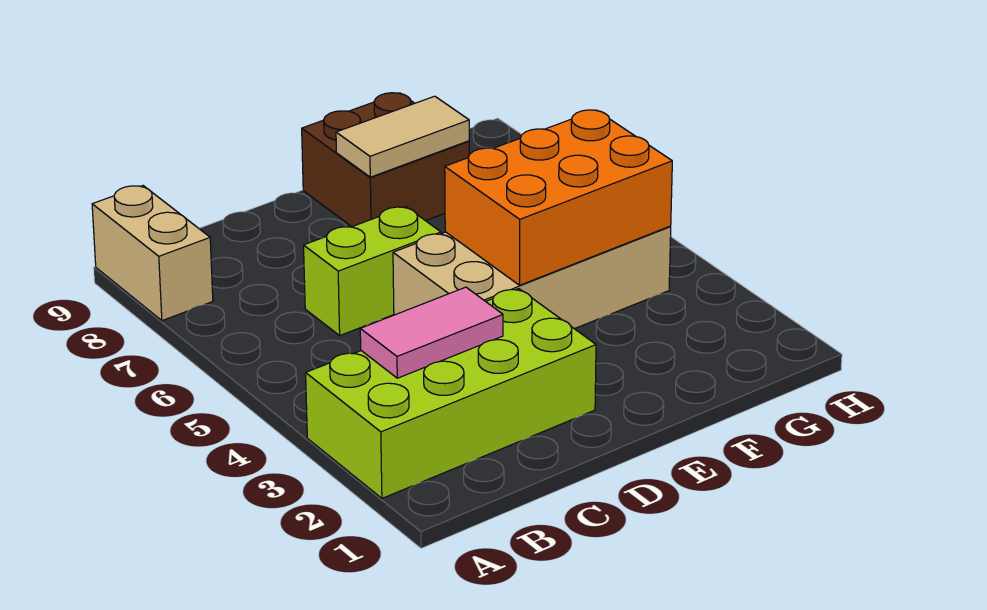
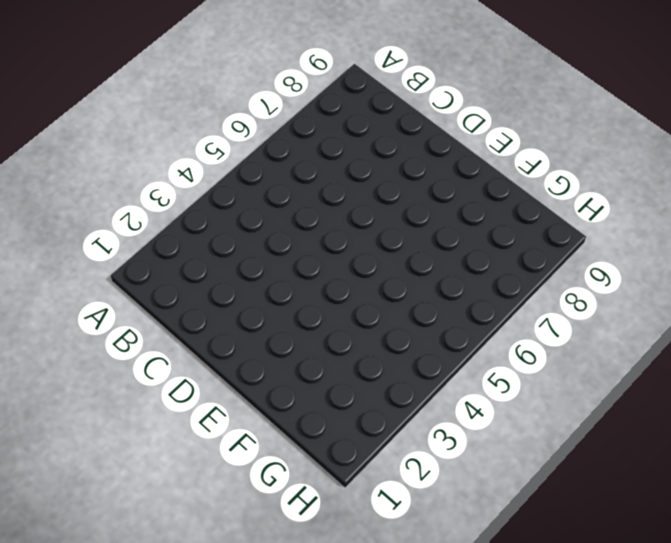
none -> lime 2x4 brick [306,289,596,498]
none -> tan 1x2 brick [92,186,213,321]

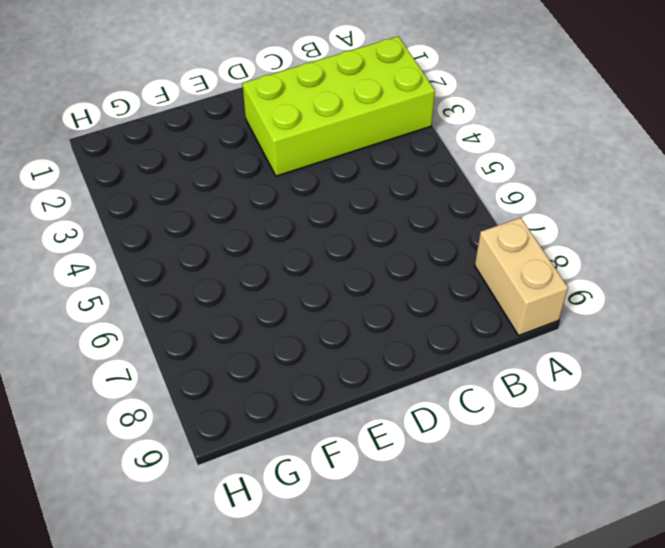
none -> lime 1x2 brick [304,207,441,335]
none -> tan 2x4 brick [393,226,671,329]

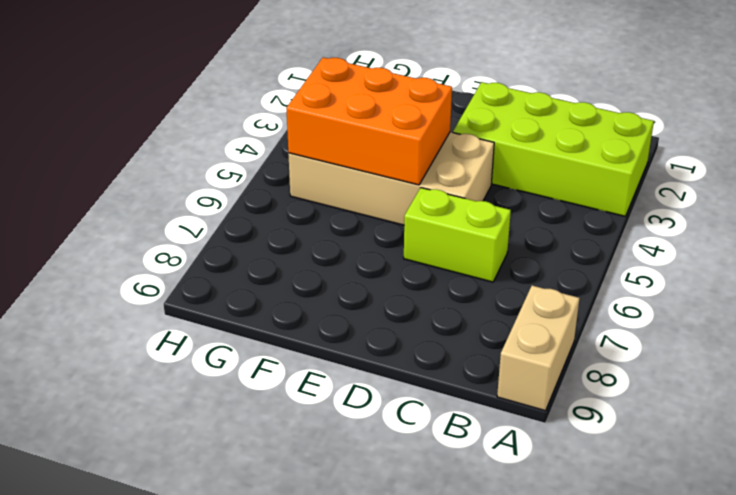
none -> brown 2x2 brick [302,93,469,227]
none -> pink 1x2 tile [360,287,503,378]

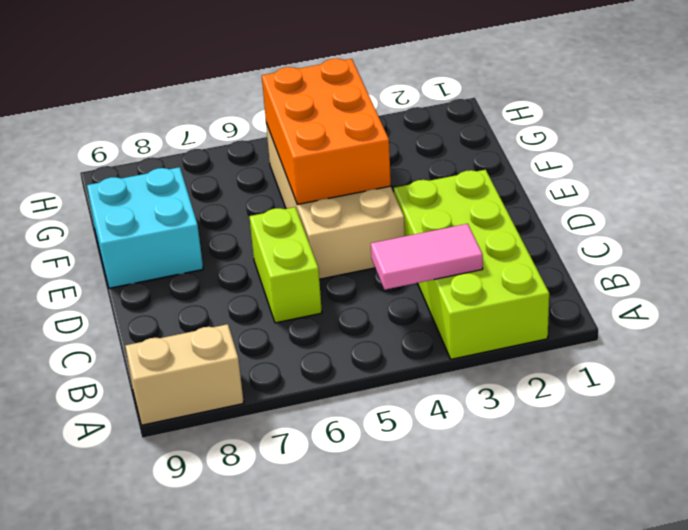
pink 1x2 tile [371,224,483,290] -> pink 1x2 tile turned to [360,287,503,378]
cyan 2x2 brick [87,167,203,288] -> brown 2x2 brick [302,93,469,227]
none -> tan 1x2 tile [336,96,469,177]

